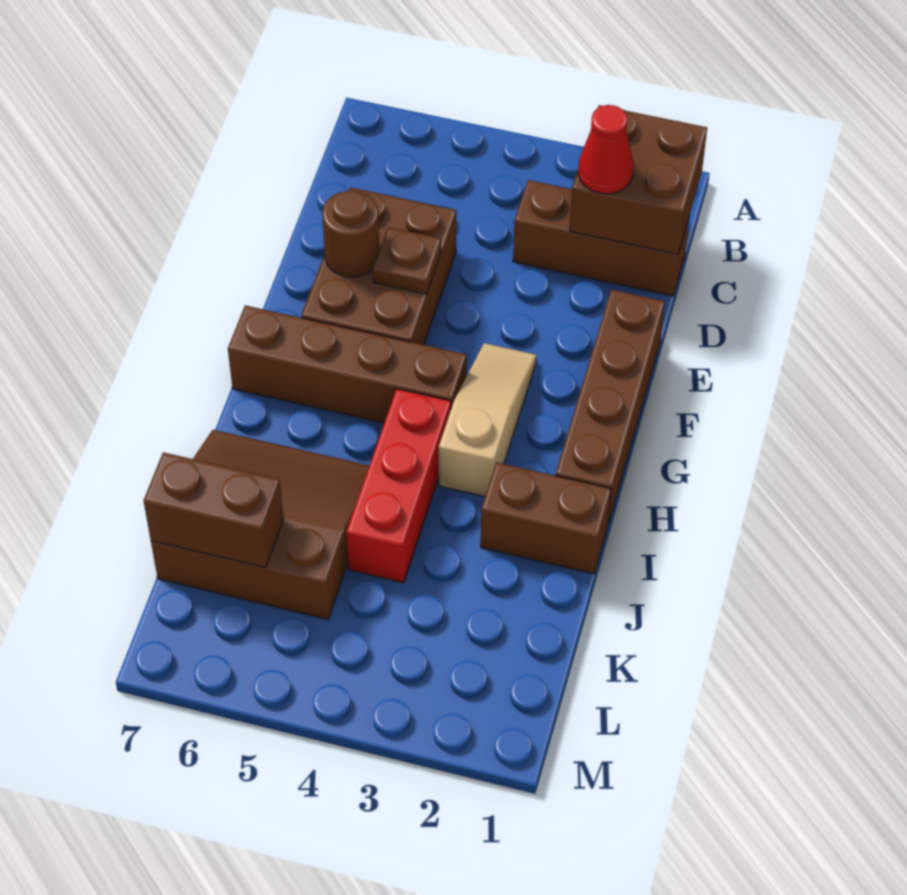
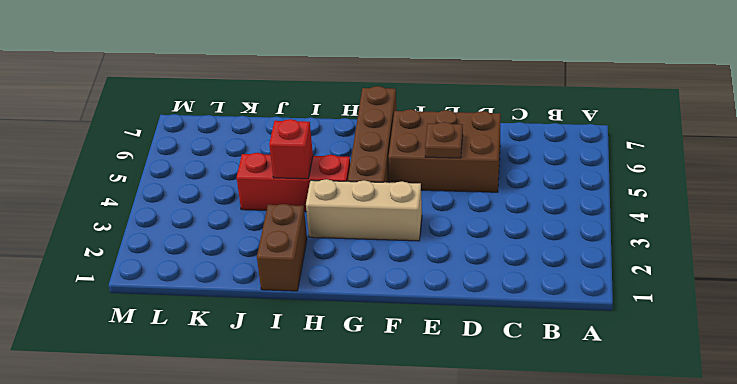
tan 1x3 brick [306,179,422,241] -> tan 1x3 slope [439,343,537,496]
red 1x1 brick [269,119,313,179] -> none
none -> brown 1x3 brick [513,180,690,296]
none -> brown 1x4 brick [556,290,665,524]
none -> brown 3x3 slope [151,430,369,619]

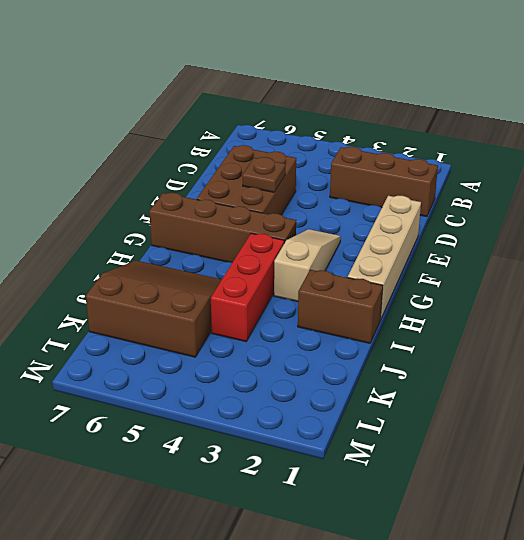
tan 1x4 brick [348,196,421,320] -> brown 1x4 brick [556,290,665,524]
none -> brown 2x2 brick [570,105,707,254]
none -> brown 1x1 round brick [322,191,379,277]
none -> brown 1x2 brick [144,452,284,567]

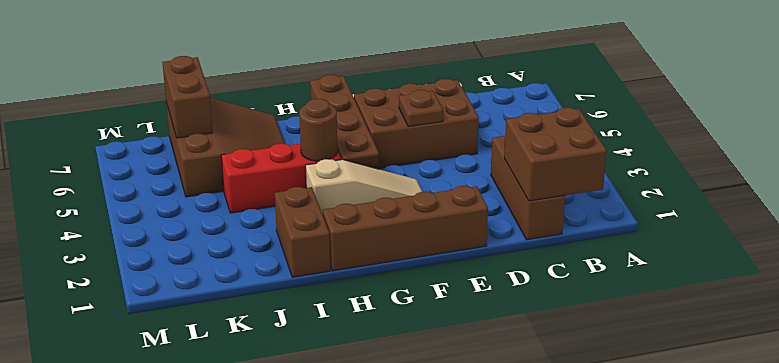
brown 1x1 round brick [299,99,338,161] -> brown 1x1 round brick moved to [322,191,379,277]
none -> red 1x1 cone [578,105,634,194]

